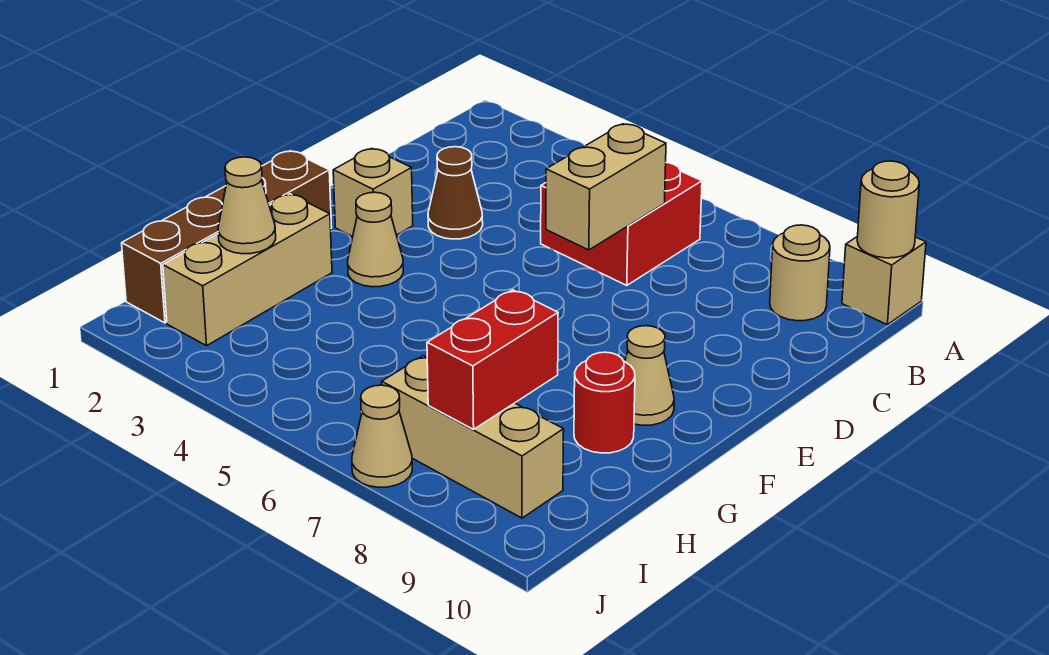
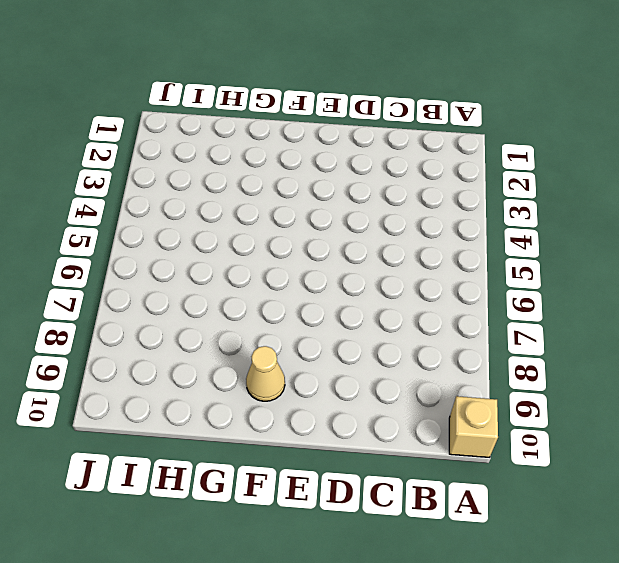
none -> red 2x2 brick [541,163,702,285]
none -> tan 1x1 round brick [770,225,830,321]
none -> brown 1x1 cone [428,147,483,239]

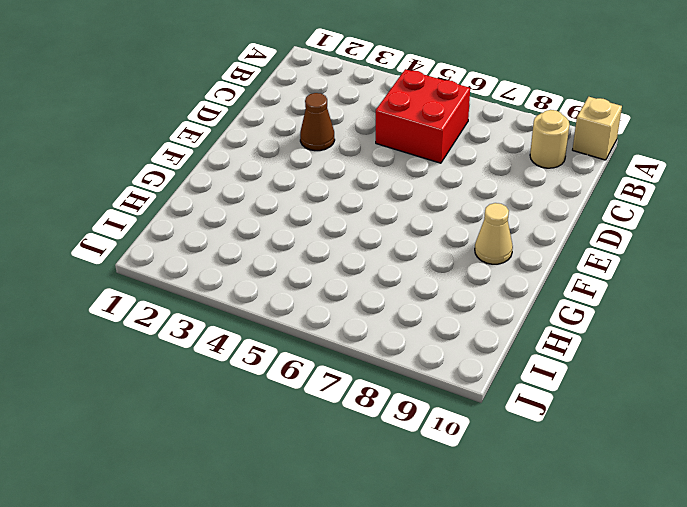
none -> tan 1x1 brick [333,148,413,237]
none -> brown 1x4 brick [122,151,332,323]
none -> tan 1x1 cone [348,192,403,287]

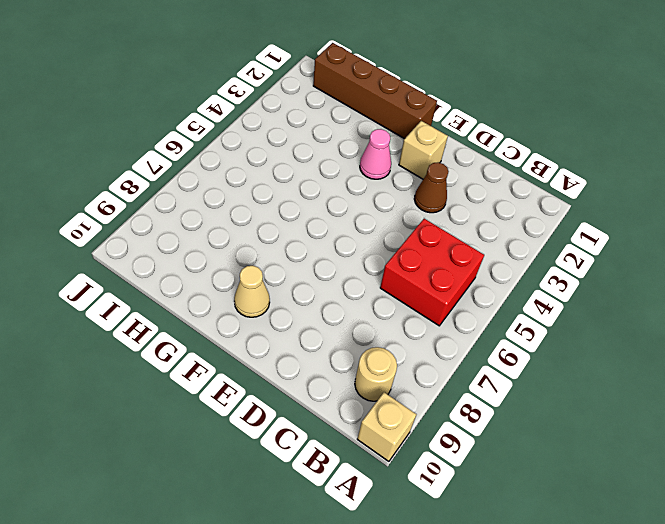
pink 1x1 cone [360,129,391,179] -> tan 1x1 cone [348,192,403,287]
none -> tan 1x3 brick [163,194,332,346]
none -> red 1x1 round brick [574,352,635,453]
none -> tan 1x3 brick [382,356,564,518]

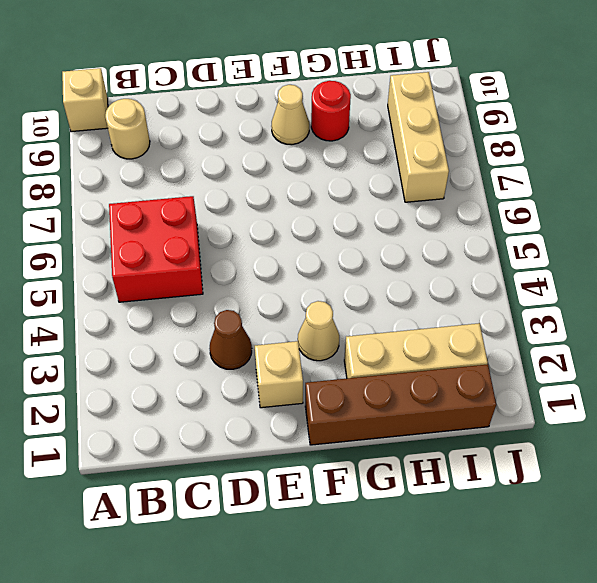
none -> tan 1x1 cone [352,385,412,487]
none -> tan 1x1 round brick [857,161,919,258]
none -> tan 1x2 brick [546,124,666,250]

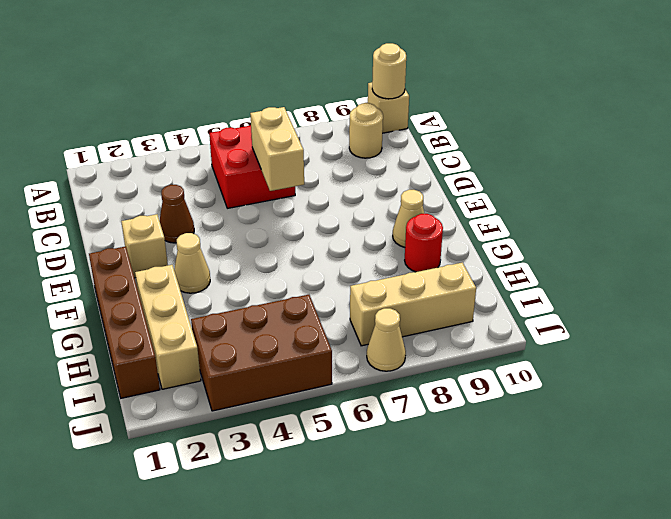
brown 2x3 brick [191,295,332,411] -> none
none -> tan 1x1 cone [218,157,276,254]
none -> red 1x2 brick [427,290,558,429]

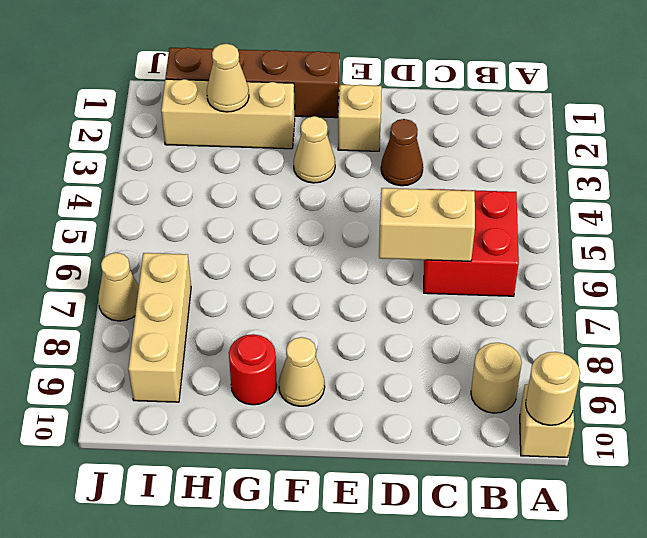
none -> red 1x2 brick [427,290,558,429]

